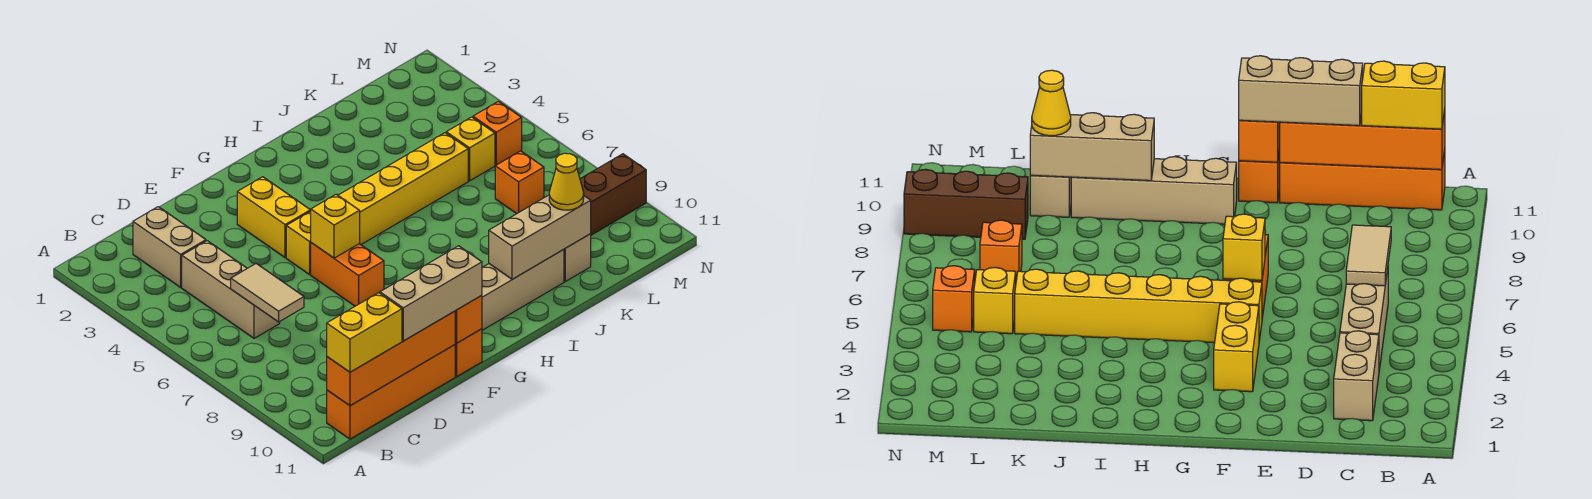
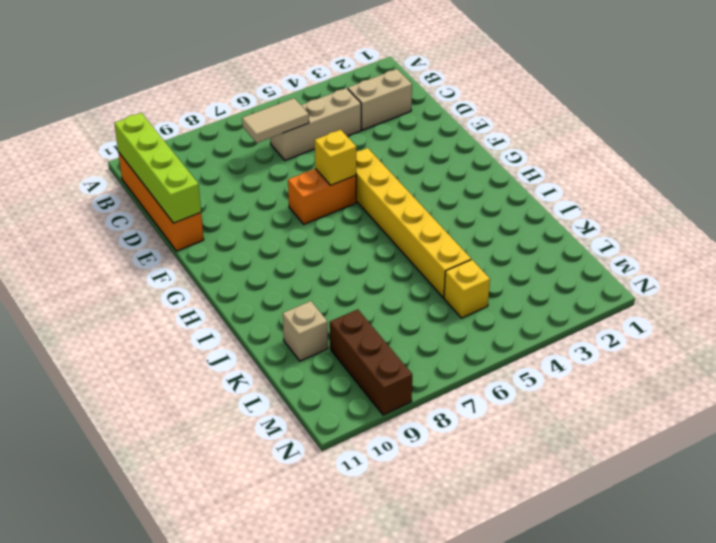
lime 1x4 brick [114,113,201,223] -> orange 1x4 brick [327,311,455,406]
none -> yellow 1x2 brick [237,177,311,258]
none -> orange 1x1 brick [455,329,482,377]
none -> tan 1x4 brick [482,250,564,330]

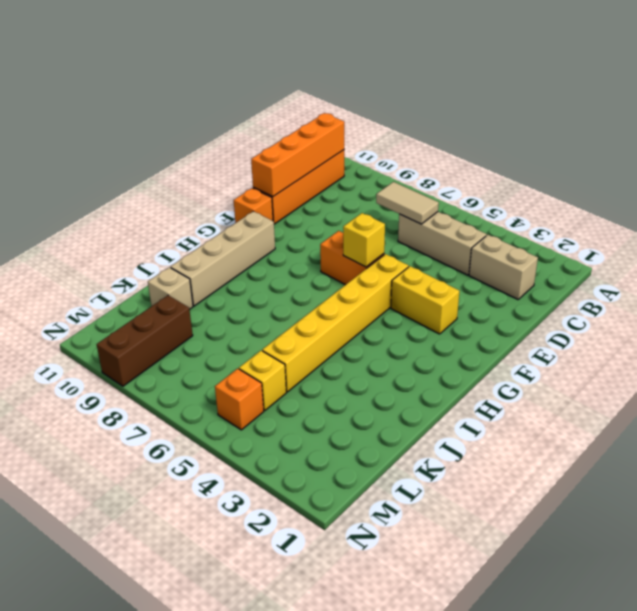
none -> orange 1x1 brick [495,151,544,214]
none -> orange 1x1 brick [455,295,482,343]
none -> tan 1x3 brick [489,195,591,279]

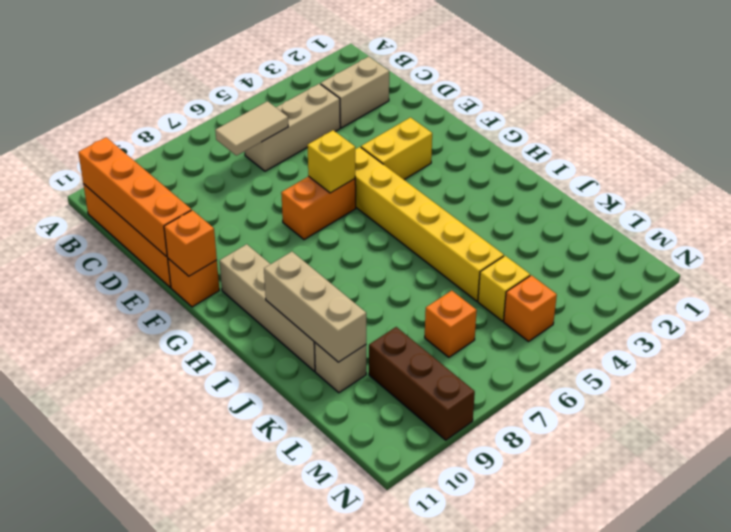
none -> yellow 1x2 brick [327,293,402,372]
none -> tan 1x3 brick [380,246,482,341]
none -> yellow 1x1 cone [549,153,584,210]

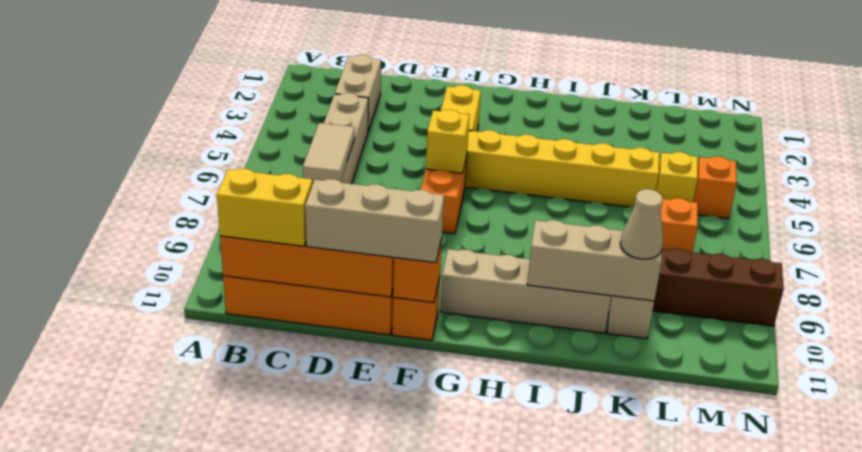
tan 1x1 cone [620,189,663,259] -> yellow 1x1 cone [549,153,584,210]

